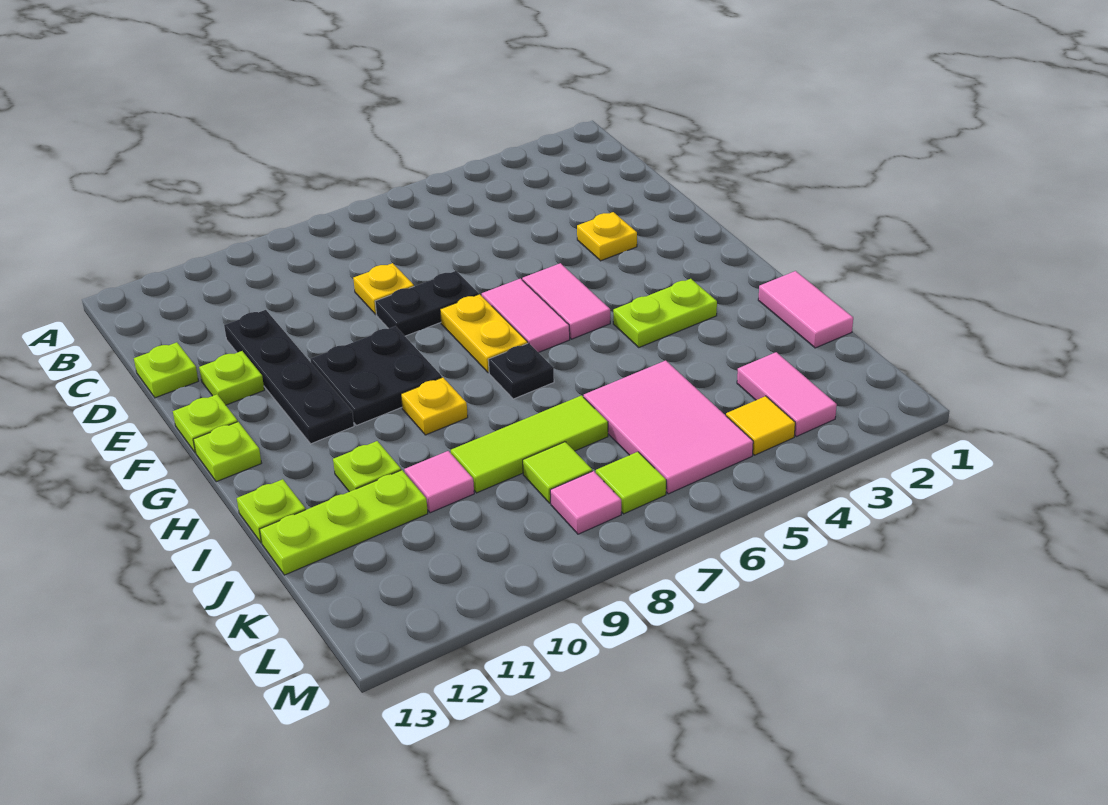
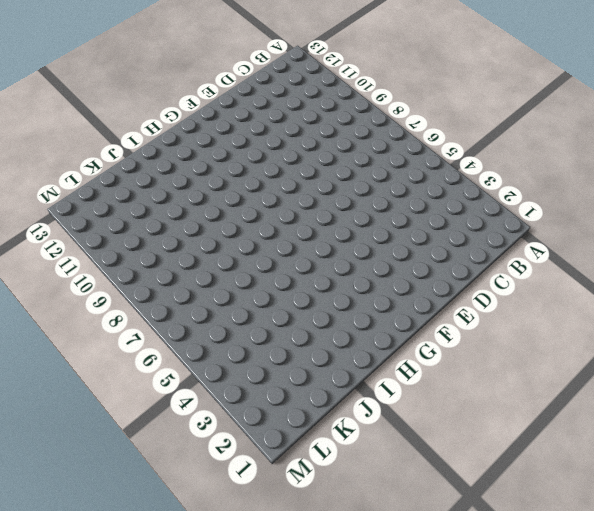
none -> yellow 1x1 plate [353,263,414,314]
none -> black 1x4 plate [224,310,354,444]
none -> lime 1x1 plate [134,342,198,398]

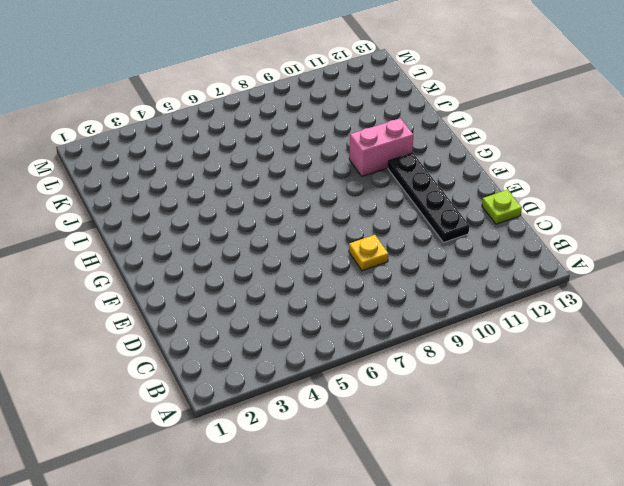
pink 1x2 brick [349,118,413,176] -> none
none -> yellow 1x1 plate [577,212,637,261]
none -> black 1x2 plate [375,271,479,336]
none -> lime 1x1 plate [199,351,264,405]

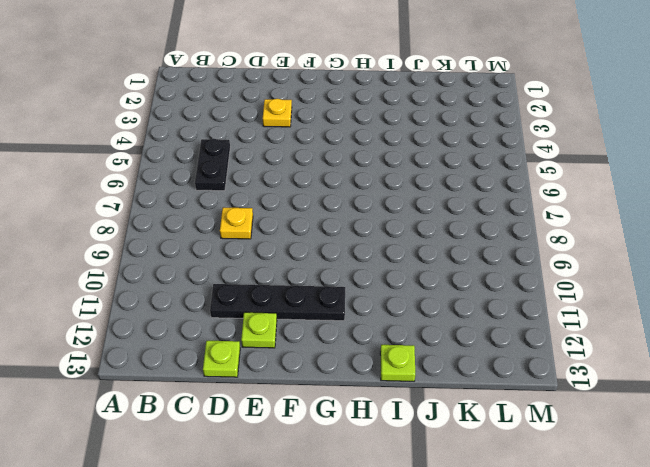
black 1x2 plate [195,139,230,191] -> black 1x2 plate moved to [375,271,479,336]
none -> pink 1x2 tile [522,263,610,339]
none -> pink 1x2 tile [482,279,570,353]
none -> yellow 1x2 plate [440,294,528,373]

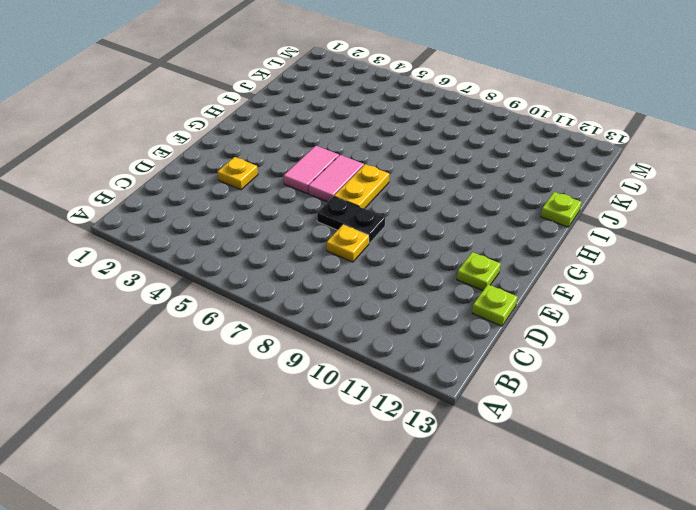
none -> black 1x4 plate [224,310,354,444]
none -> black 2x2 plate [310,326,442,425]
none -> lime 1x1 plate [173,394,238,453]

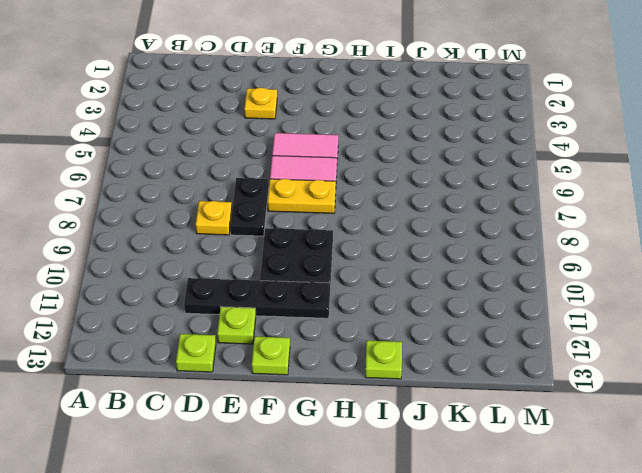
none -> lime 1x1 plate [193,422,261,482]
none -> lime 1x2 plate [613,279,717,347]
none -> black 1x1 plate [488,343,554,399]

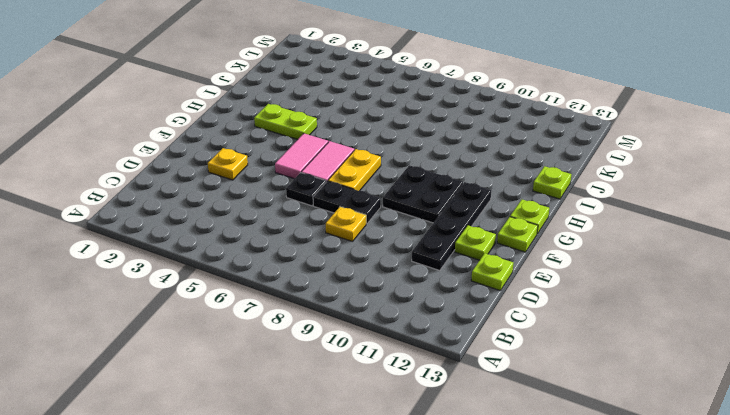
black 1x1 plate [286,173,326,206] -> black 1x1 plate moved to [488,343,554,399]
none -> yellow 1x1 plate [401,377,468,435]
none -> pink 1x2 tile [758,271,853,348]
none -> lime 1x1 plate [333,441,401,492]

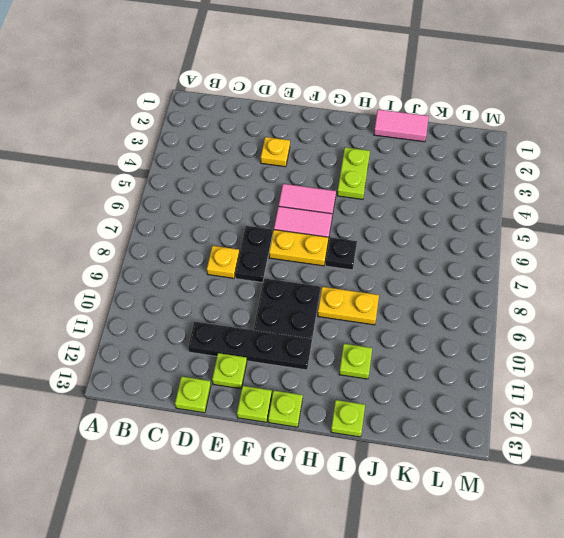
yellow 1x2 plate [318,287,379,325] -> yellow 1x1 plate [401,377,468,435]
none -> pink 2x3 tile [584,361,753,494]
none -> lime 1x3 tile [451,395,608,493]
none -> pink 1x1 tile [404,451,474,513]

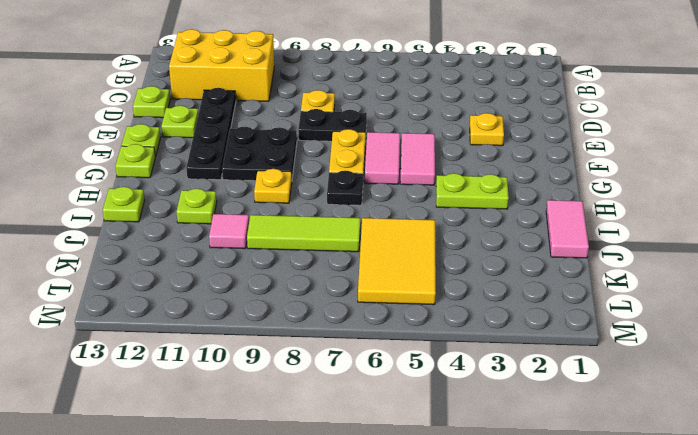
yellow 2x3 brick [169,29,274,101] -> none
yellow 2x3 tile [358,218,436,305] -> pink 2x3 tile [584,361,753,494]
none -> lime 1x3 plate [260,470,428,575]
none -> pink 1x2 tile [737,352,837,436]
none -> lime 1x1 tile [523,442,592,503]

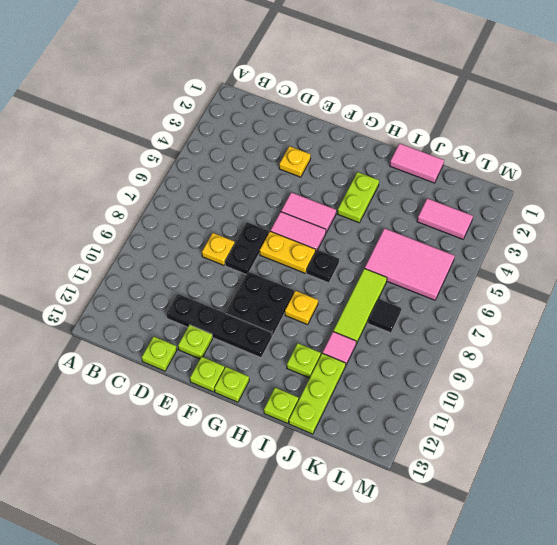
black 1x1 tile [368,299,401,333] -> lime 1x1 tile [523,442,592,503]
none -> yellow 1x1 tile [726,396,795,455]
none -> lime 1x1 tile [596,452,666,514]
none -> pink 1x1 tile [550,471,621,534]

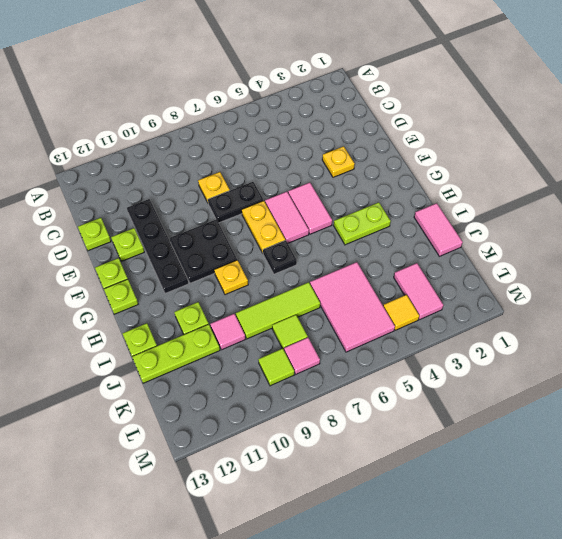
lime 1x1 tile [258,348,294,386] -> lime 1x1 tile moved to [596,452,666,514]

